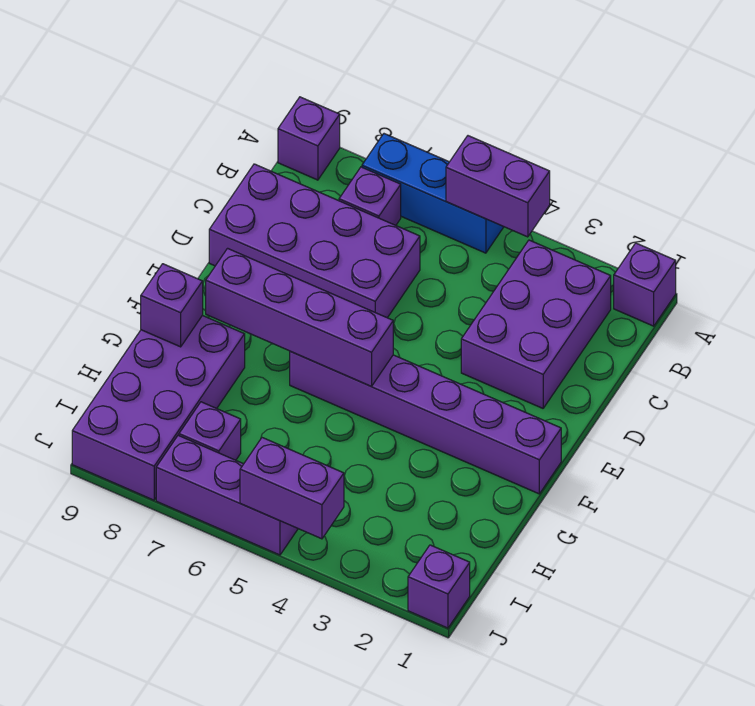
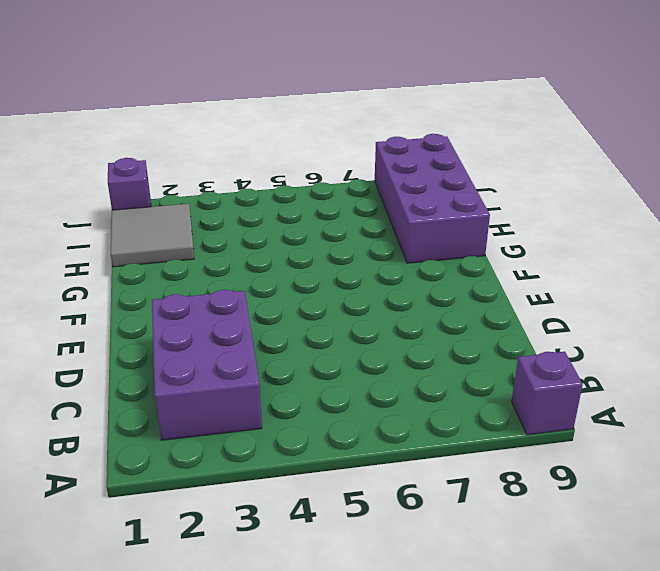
grey 2x2 tile [111,204,194,267] -> none
none -> purple 1x1 brick [614,243,676,326]
none -> blue 1x3 brick [362,134,504,253]
none -> purple 1x1 brick [339,167,401,225]

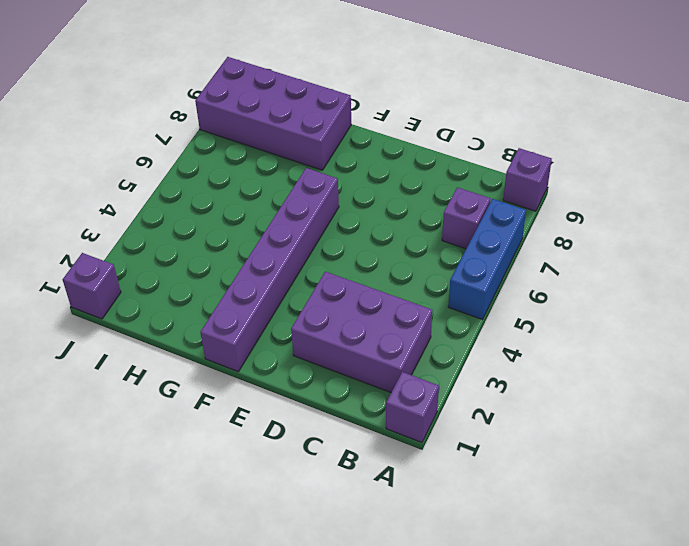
none -> purple 2x4 brick [209,164,420,318]
none -> purple 1x1 brick [179,402,241,460]
none -> purple 1x3 brick [156,435,298,555]

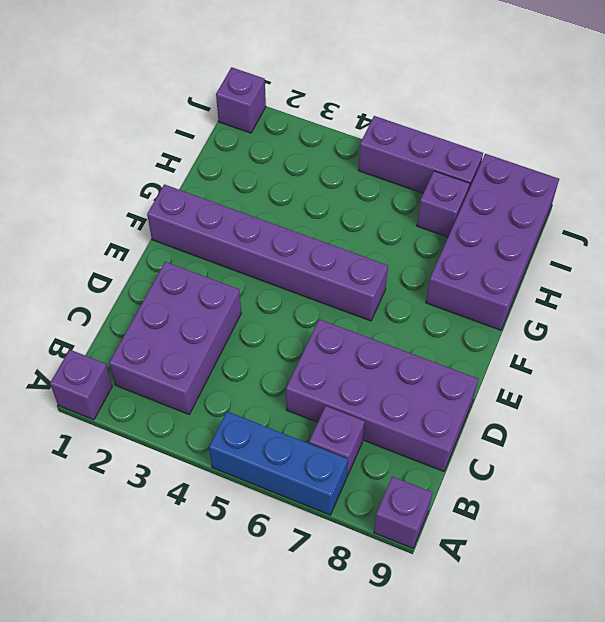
none -> purple 1x2 brick [446,136,550,237]
none -> purple 1x4 brick [206,248,393,386]
none -> purple 1x1 brick [141,264,203,347]

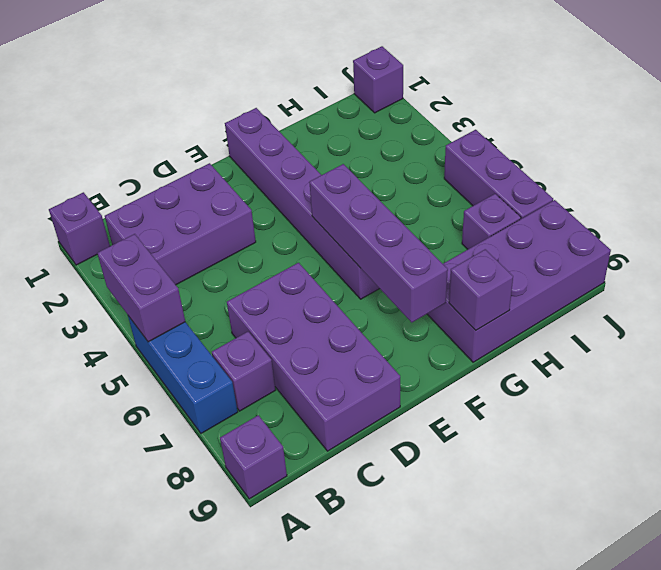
none -> purple 1x2 brick [240,438,344,539]

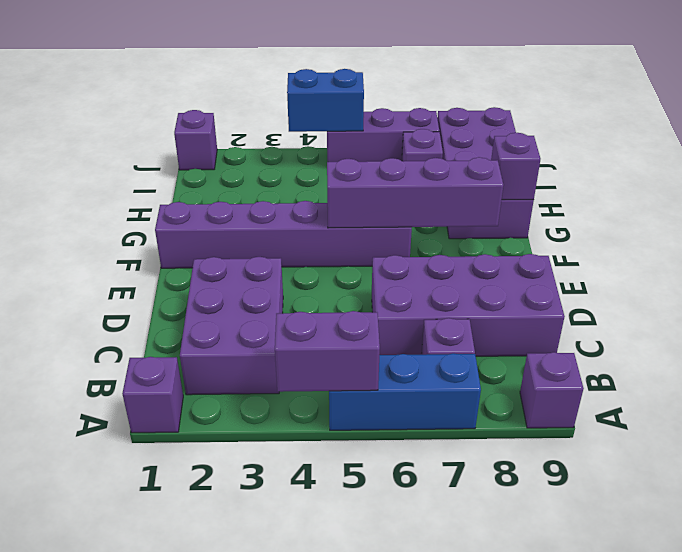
blue 1x2 brick [287,69,364,132] -> purple 1x2 brick [240,438,344,539]

